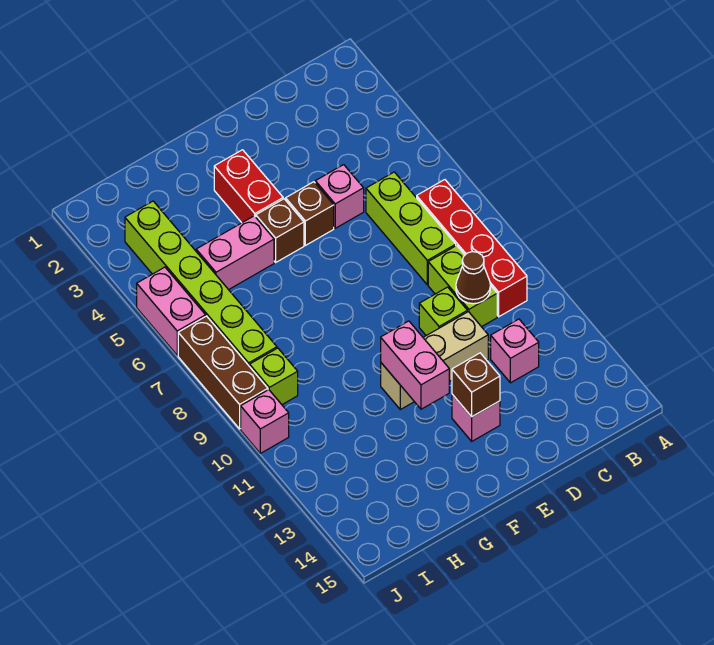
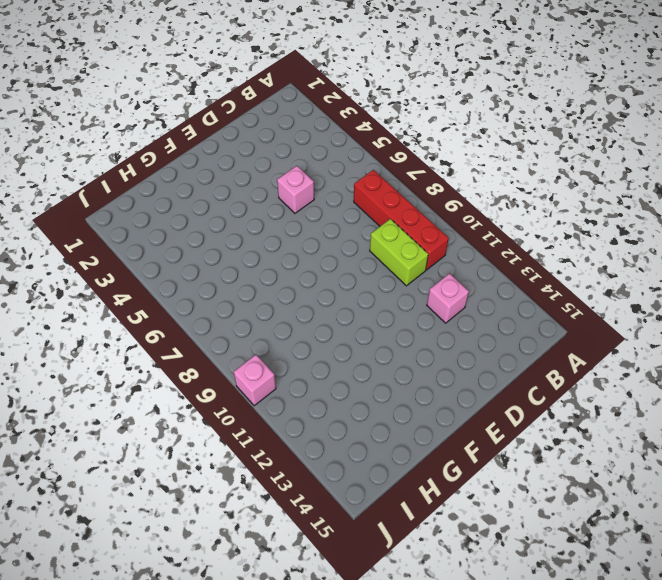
none -> lime 1x3 brick [366,172,456,285]
none -> lime 1x1 brick [419,287,467,336]
none -> tan 1x3 brick [381,312,488,409]

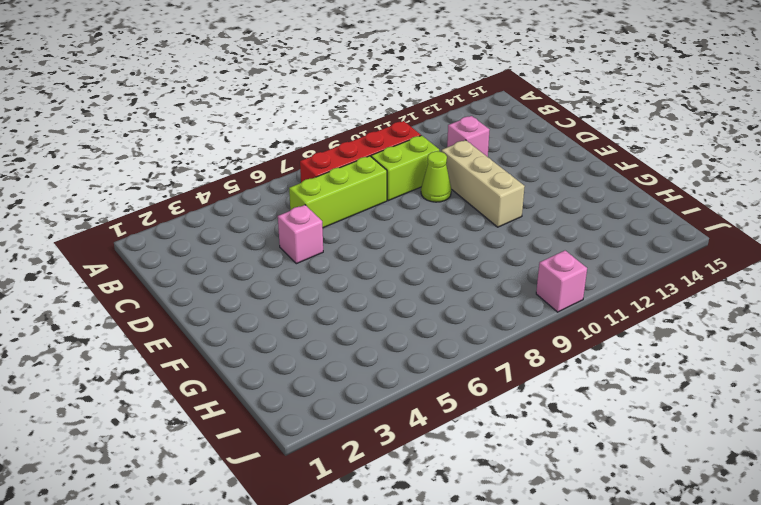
lime 1x1 cone [421,151,451,202] -> lime 1x1 brick [419,287,467,336]
none -> brown 1x1 brick [286,182,334,245]
none -> pink 1x1 brick [452,394,500,441]
none -> red 1x2 brick [214,150,283,223]

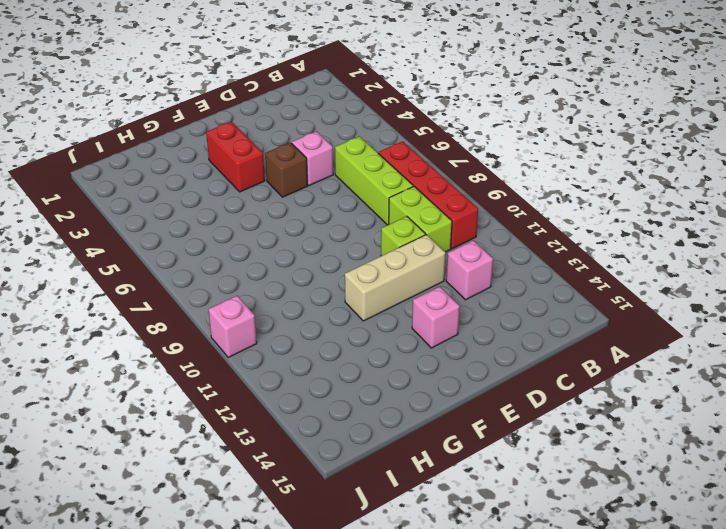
none -> brown 1x1 brick [256,199,304,262]
none -> pink 1x2 brick [196,216,274,290]
none -> lime 1x6 brick [125,201,277,367]

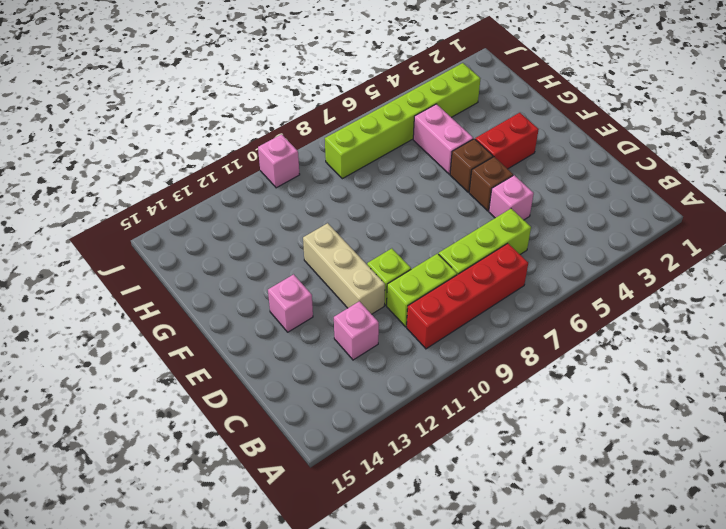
none -> lime 1x1 brick [250,348,298,405]
none -> pink 1x2 brick [137,267,206,355]
none -> brown 1x3 brick [178,316,268,429]

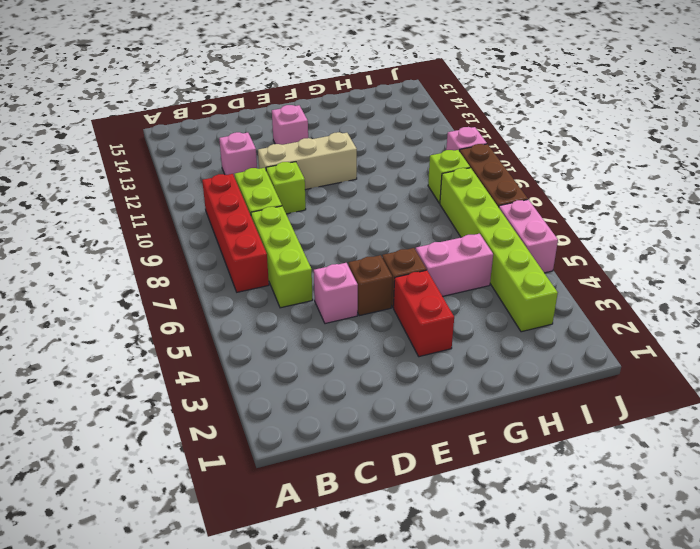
none -> brown 1x1 cone [456,252,490,304]
none -> brown 1x1 brick [452,353,500,417]
none -> pink 1x2 brick [381,321,449,409]

